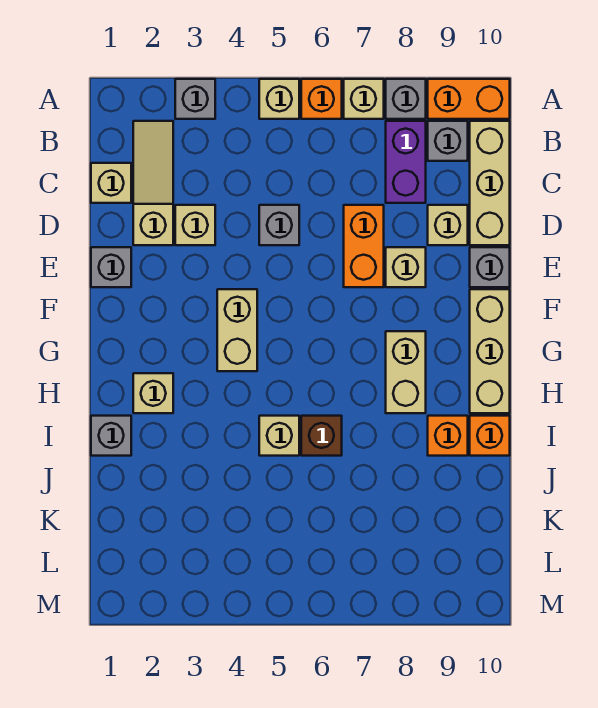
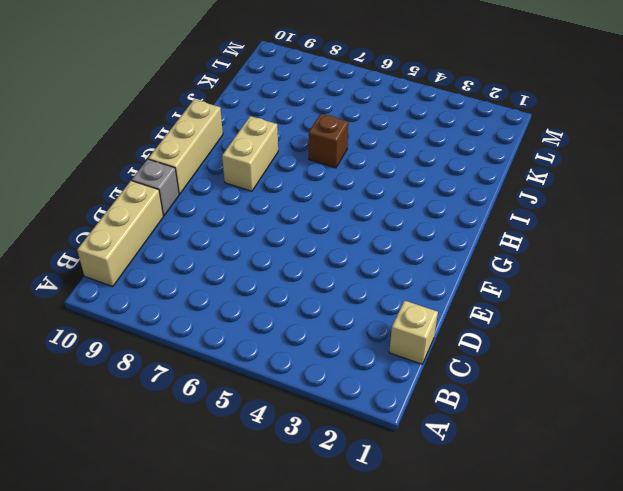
none -> grey 1x1 brick [175,79,215,119]
none -> tan 1x1 brick [259,79,299,119]
none -> orange 1x1 brick [301,79,342,119]

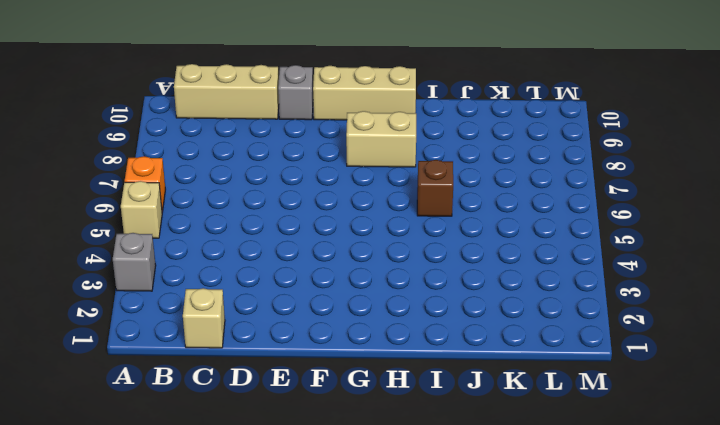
none -> tan 1x1 brick [344,79,384,119]
none -> grey 1x1 brick [386,79,426,119]
none -> orange 1x2 brick [428,79,510,119]

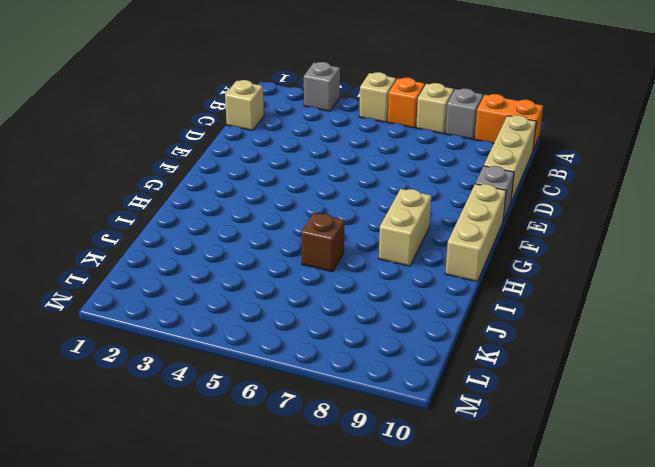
none -> tan 1x3 slope [133,121,173,245]
none -> purple 1x2 brick [386,121,426,203]
none -> grey 1x1 brick [428,121,468,161]

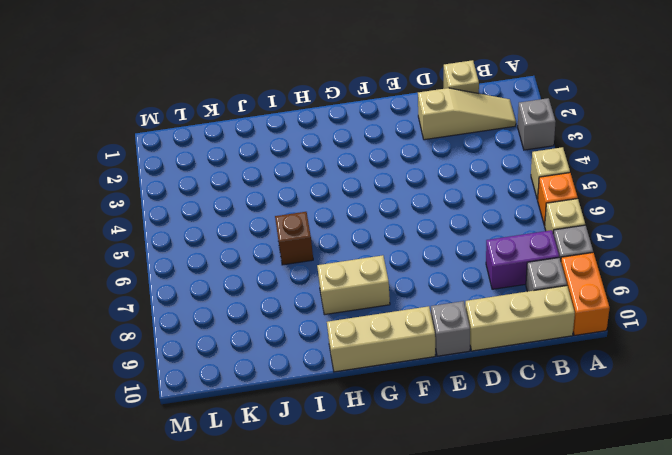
none -> tan 1x1 brick [175,205,215,245]
none -> grey 1x1 brick [259,205,299,245]
none -> orange 1x2 brick [344,205,384,287]

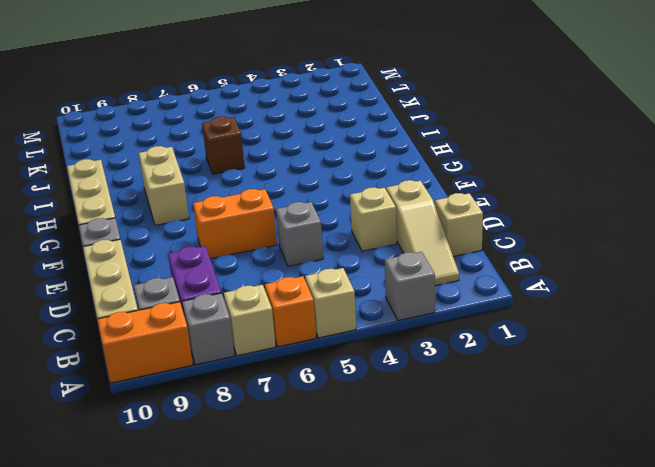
orange 1x2 brick [193,189,277,259] -> orange 1x2 brick turned to [344,205,384,287]
none -> tan 1x1 brick [428,205,468,245]
none -> grey 1x1 brick [91,247,131,287]
none -> tan 1x1 brick [386,247,426,287]

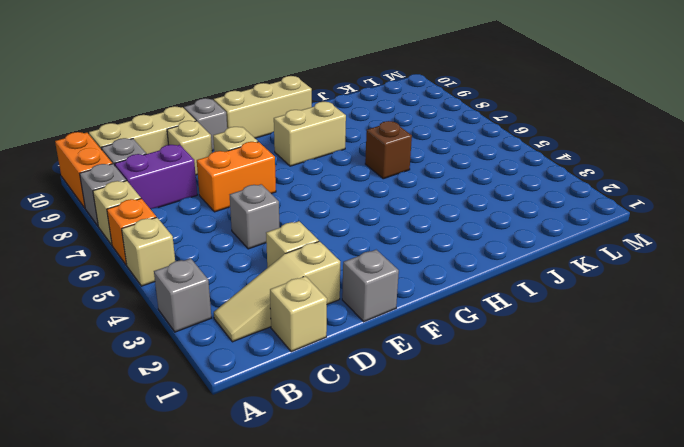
none -> tan 1x2 brick [217,289,257,371]
none -> tan 1x1 brick [133,373,173,413]
none -> grey 1x1 brick [91,416,131,456]

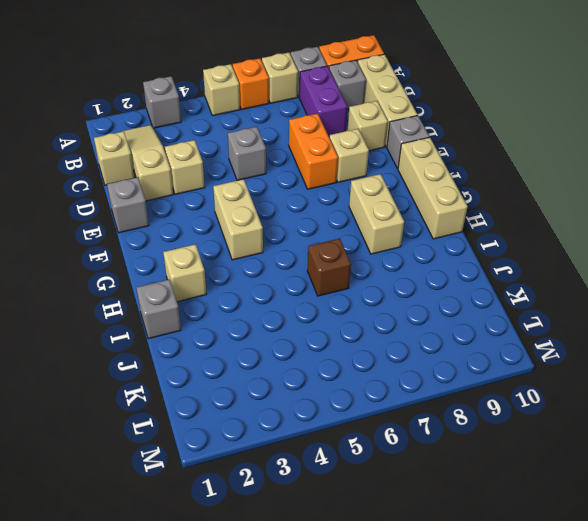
none -> tan 1x1 brick [259,416,299,456]
none -> orange 1x1 brick [428,416,468,456]
none -> orange 1x1 brick [470,416,510,456]

